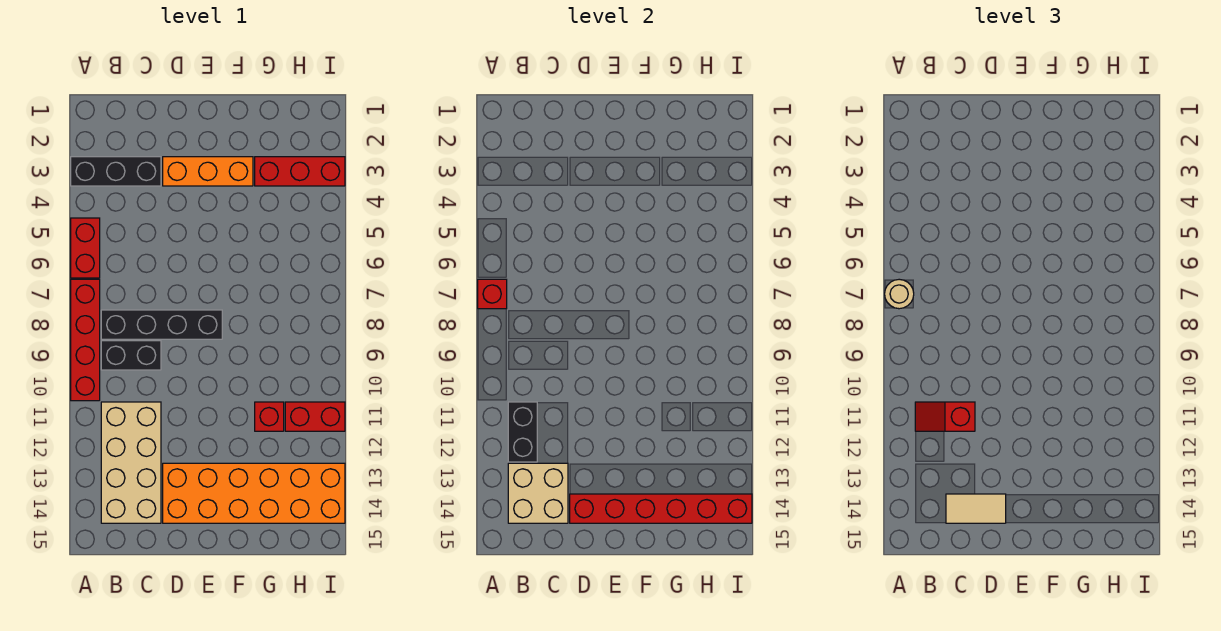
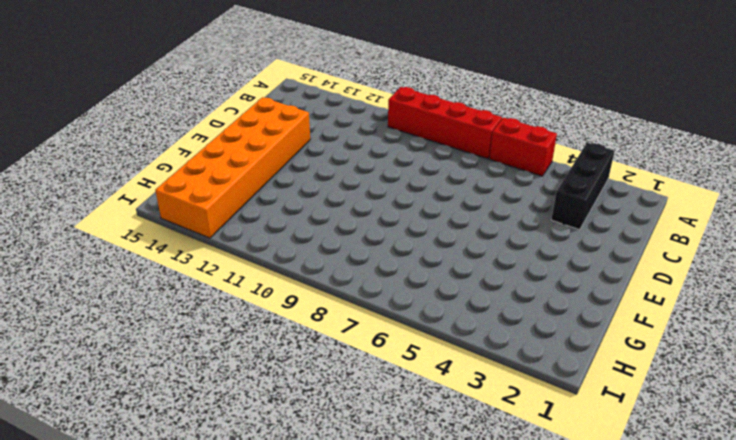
none -> black 1x4 brick [101,310,222,339]
none -> black 1x2 brick [101,341,161,370]
none -> tan 2x4 brick [101,402,161,523]

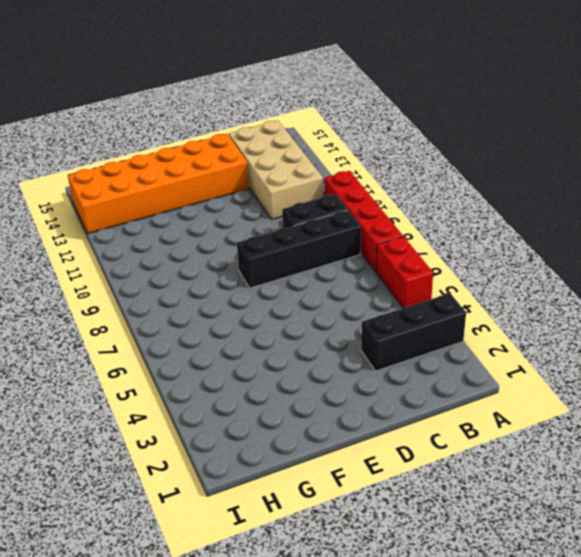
none -> orange 1x3 brick [163,157,253,186]
none -> red 1x3 brick [255,157,345,186]
none -> red 1x1 brick [255,402,284,431]

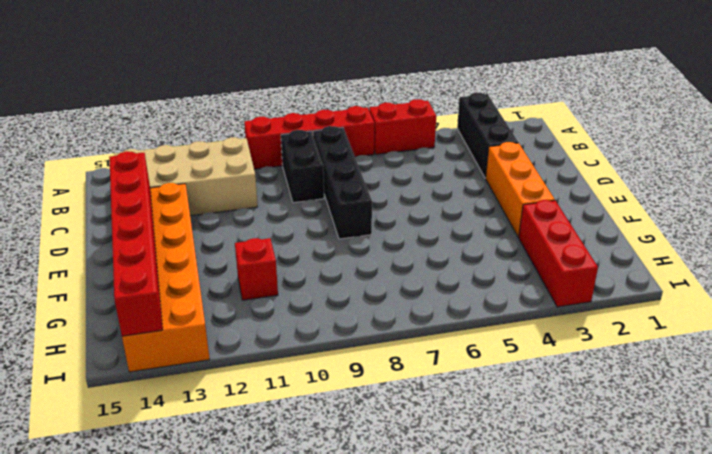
none -> red 1x2 brick [285,402,345,431]
none -> red 1x1 brick [478,279,507,309]
none -> black 1x2 brick [508,402,537,462]

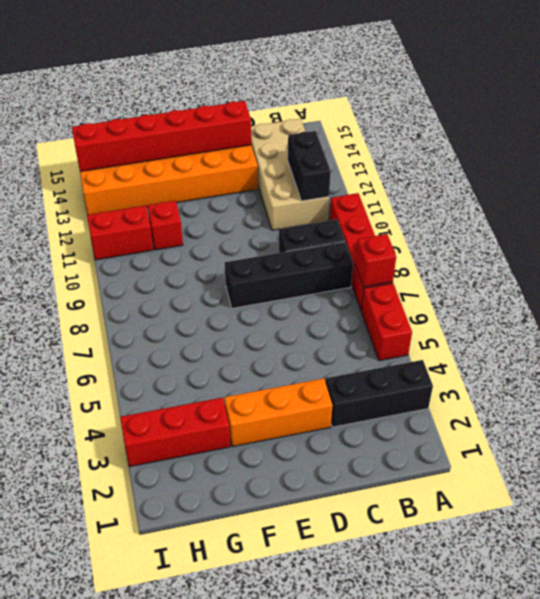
none -> tan 2x2 brick [508,463,568,523]
none -> tan 1x1 round brick [885,279,914,309]
none -> red 1x2 slope [915,402,975,431]

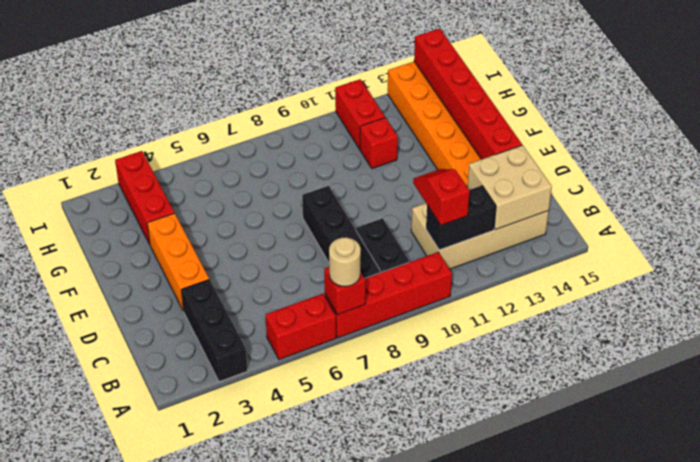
red 1x2 slope [413,169,470,225] -> red 1x2 slope turned to [915,402,975,431]
none -> tan 1x2 tile [946,494,1006,523]

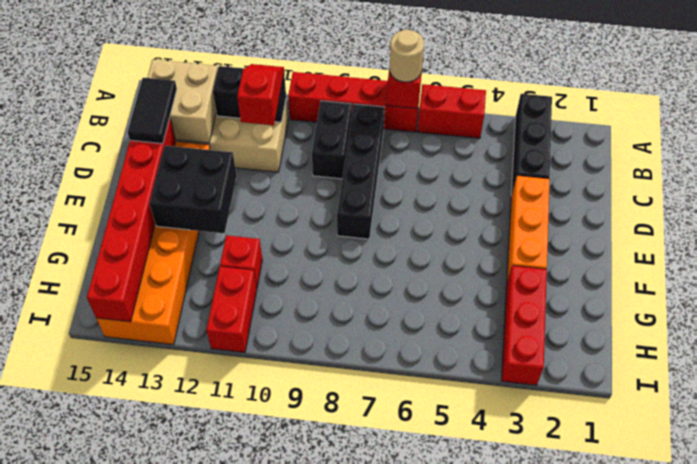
black 1x2 tile [128,78,177,144] -> tan 1x2 tile [946,494,1006,523]
black 2x2 brick [150,146,237,233] -> none

